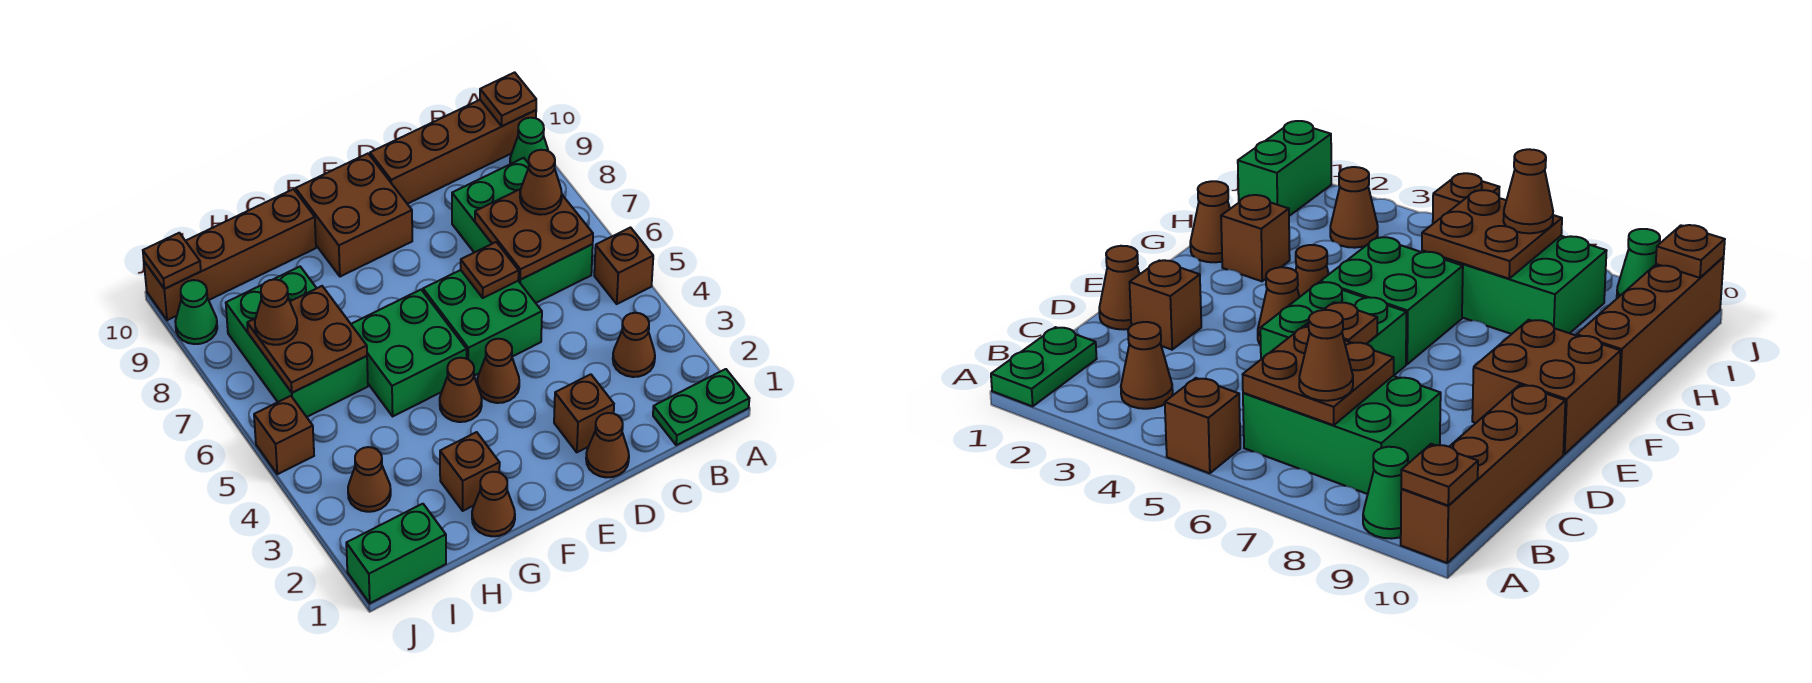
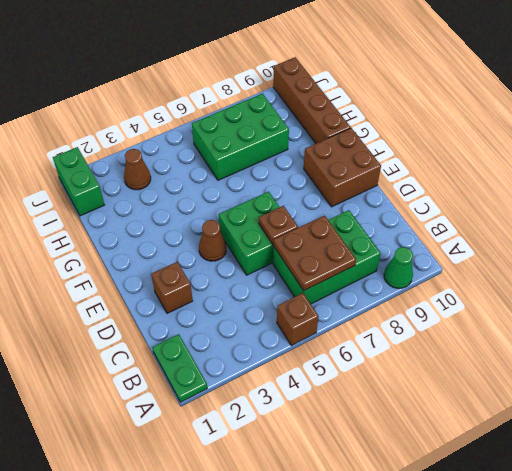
none -> brown 1x4 brick [370,100,536,204]
none -> brown 1x1 cone [613,313,655,377]
none -> brown 1x1 cone [586,413,629,477]

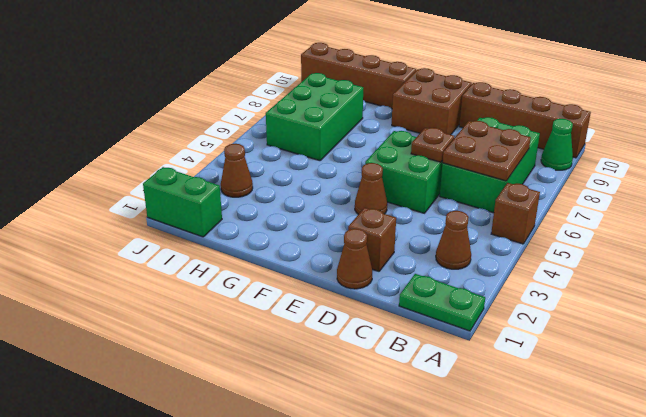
none -> brown 1x1 cone [440,358,482,422]
none -> green 2x2 brick [351,290,467,416]
none -> brown 1x1 cone [472,472,515,536]

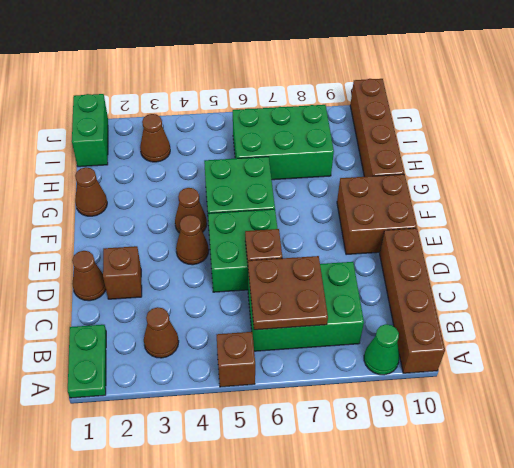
none -> brown 1x1 brick [440,432,500,511]
none -> brown 1x1 brick [254,396,314,474]
none -> green 1x1 cone [175,280,217,344]

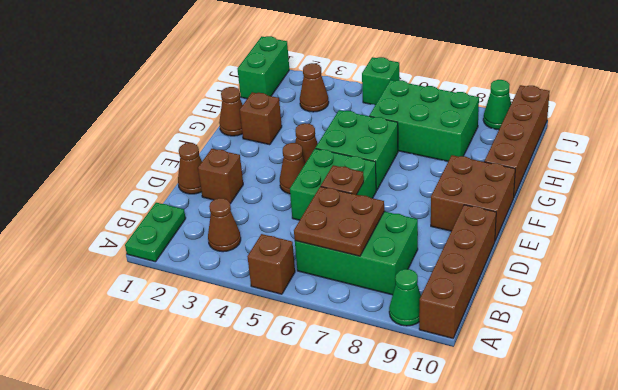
green 1x1 brick [362,57,400,105] -> brown 1x1 brick [254,396,314,474]
none -> brown 1x1 plate [480,72,536,126]
none -> brown 2x2 plate [247,286,367,393]
none -> brown 1x1 plate [143,233,201,289]

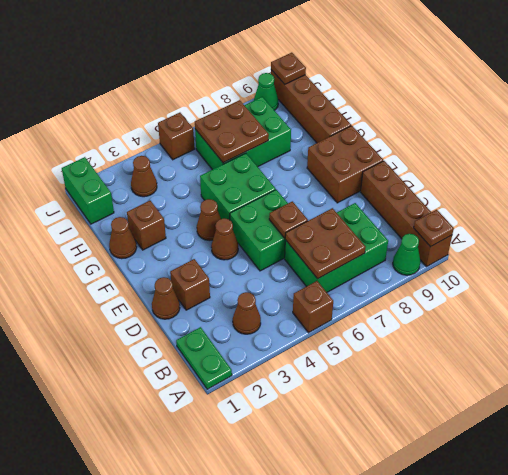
none -> brown 1x1 cone [520,150,562,215]
none -> brown 1x1 cone [255,279,297,345]

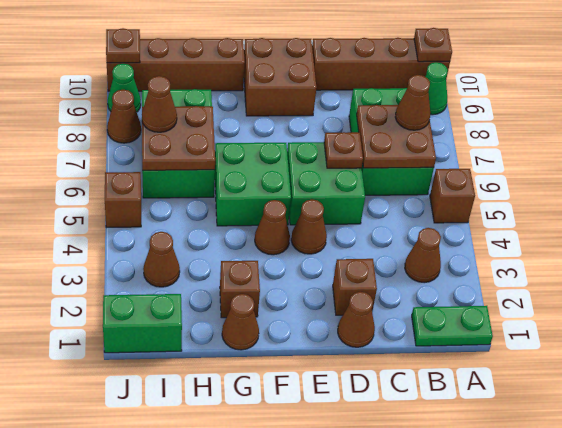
brown 1x1 cone [107,90,141,143] -> none

